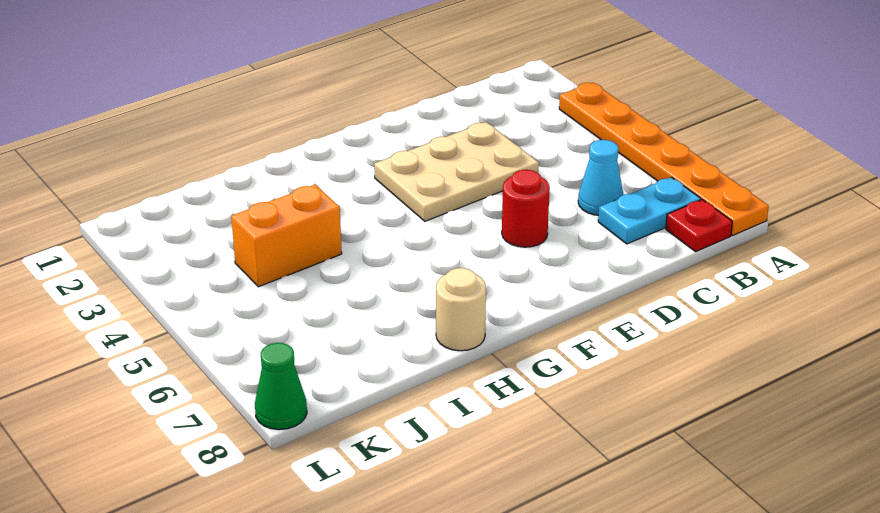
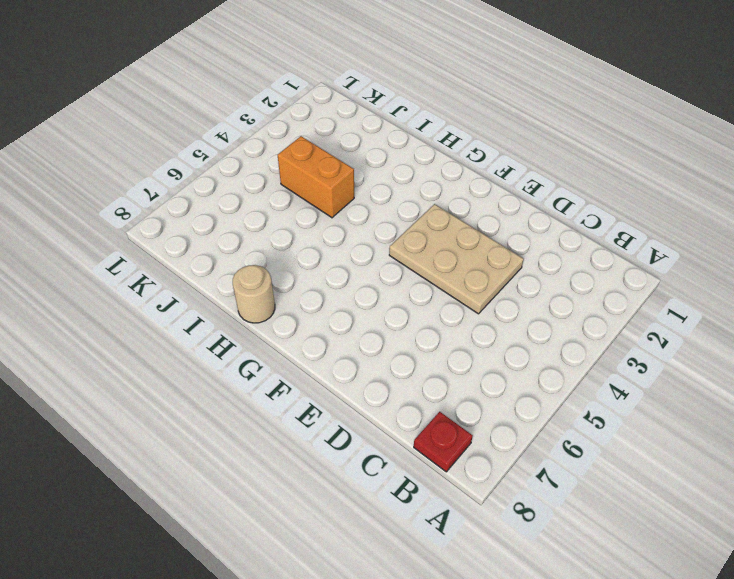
none -> orange 1x6 plate [559,83,769,236]
none -> cyan 1x2 plate [598,177,701,244]

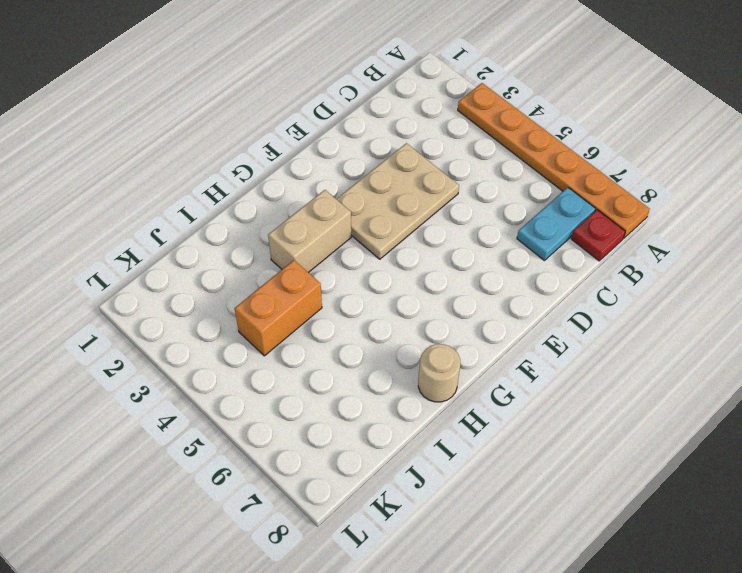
tan 1x2 brick [268,190,351,273] -> none
none -> cyan 1x1 cone [578,140,623,215]
none -> red 1x1 round brick [502,170,550,247]

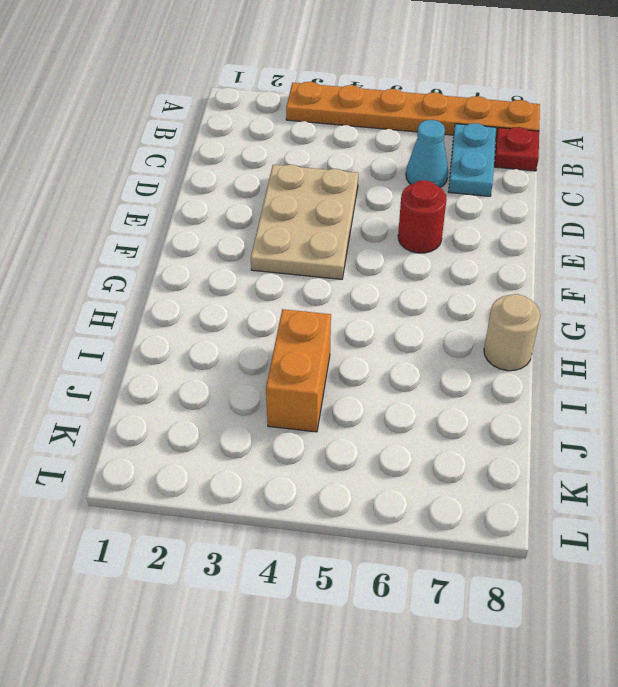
none -> green 1x1 cone [255,343,307,430]

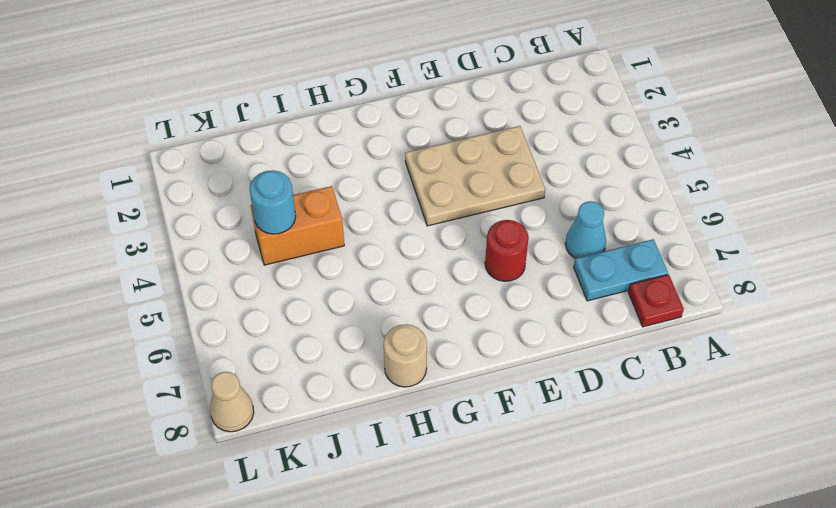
cyan 1x1 round brick [250,170,296,234] -> none
tan 1x1 cone [210,372,254,432] -> green 1x1 cone [255,343,307,430]
none -> orange 1x6 plate [559,83,769,236]

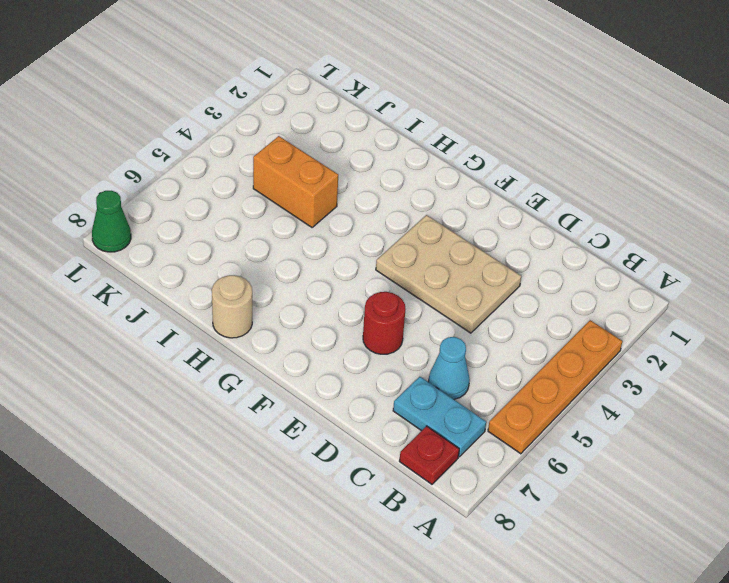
orange 1x4 plate [488,320,622,454] -> orange 1x6 plate [559,83,769,236]

